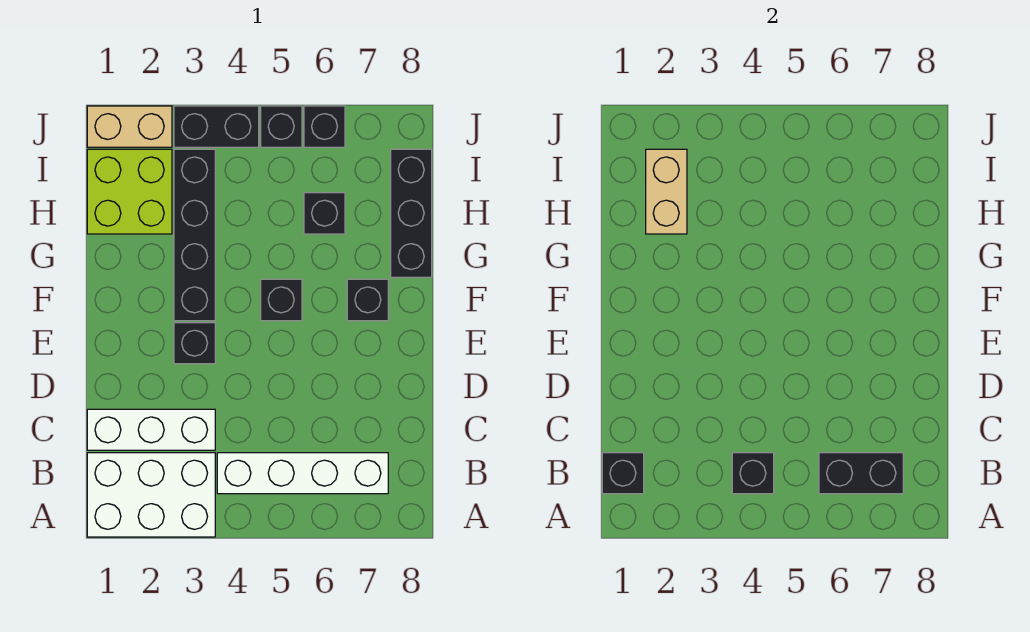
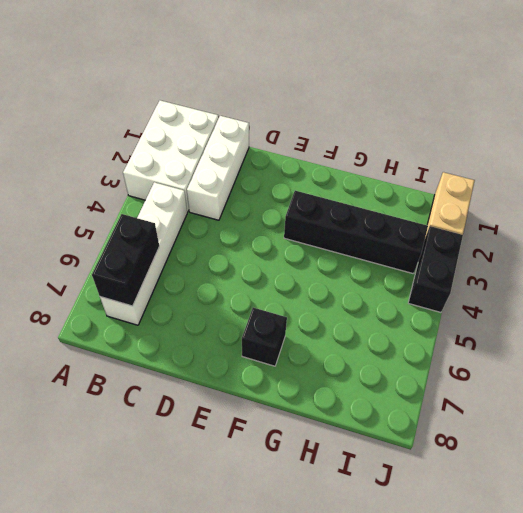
none -> black 1x1 brick [174,323,215,364]
none -> black 1x1 brick [261,279,302,321]
none -> black 1x3 brick [391,149,432,277]

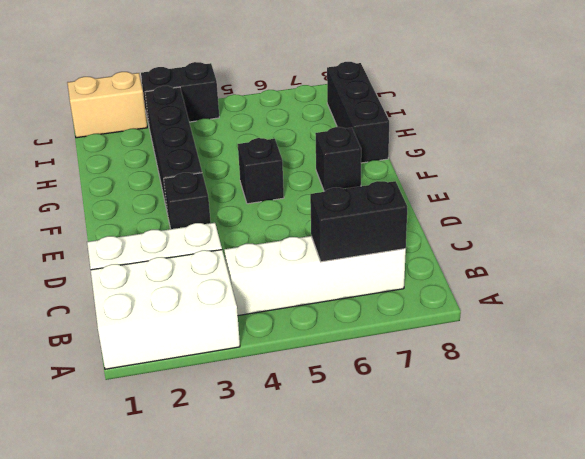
none -> lime 2x2 brick [87,149,172,234]
none -> black 1x1 brick [304,193,345,234]
none -> black 1x1 brick [261,106,302,147]

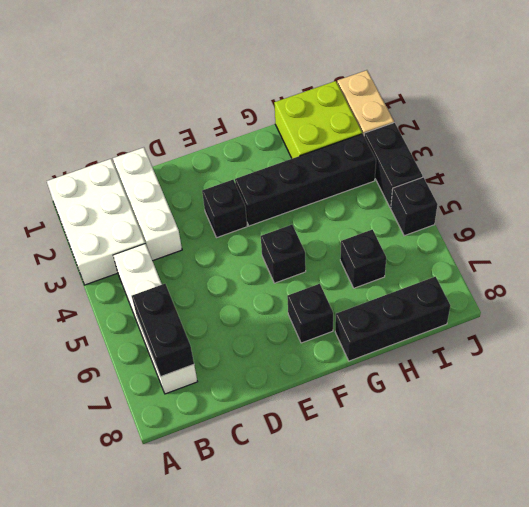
none -> black 1x1 brick [304,106,345,147]
none -> black 1x1 brick [602,453,644,494]
none -> black 1x1 brick [732,453,774,494]

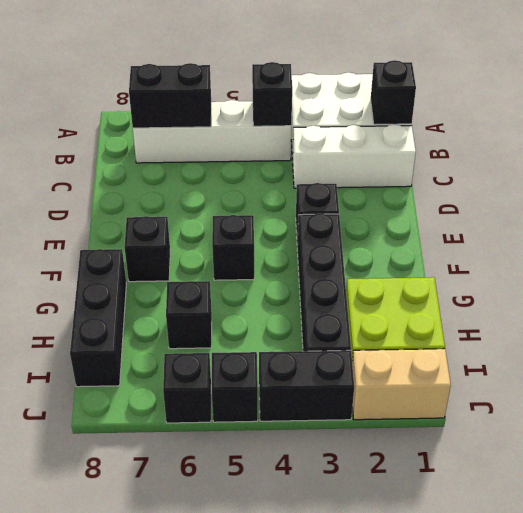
none -> tan 1x2 brick [646,149,687,234]

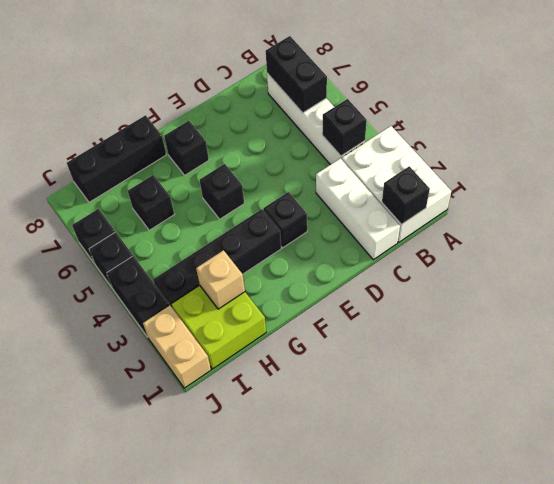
tan 1x1 brick [196,250,245,309] -> tan 1x2 brick [646,149,687,234]

